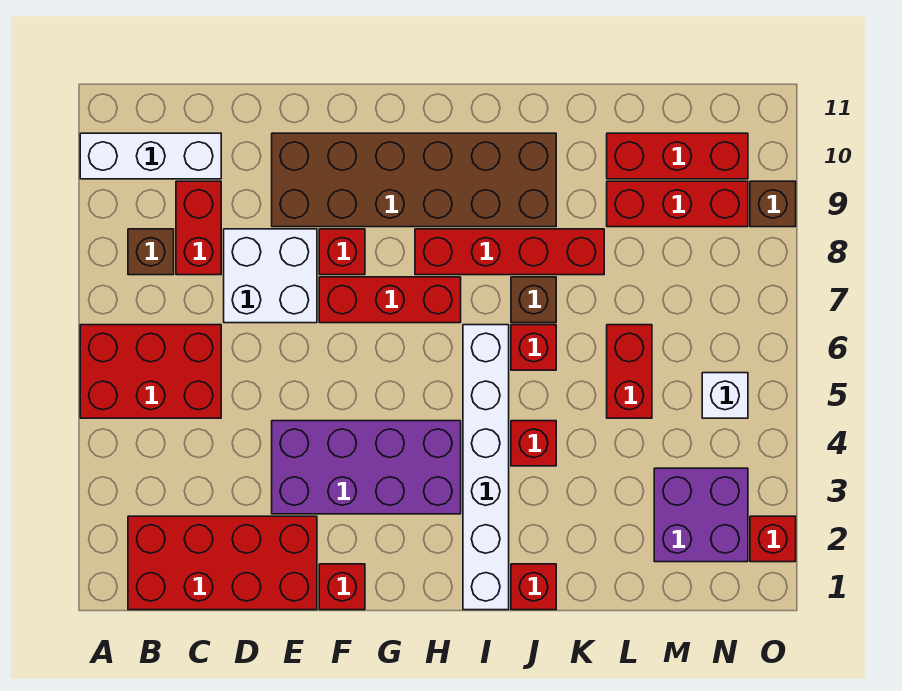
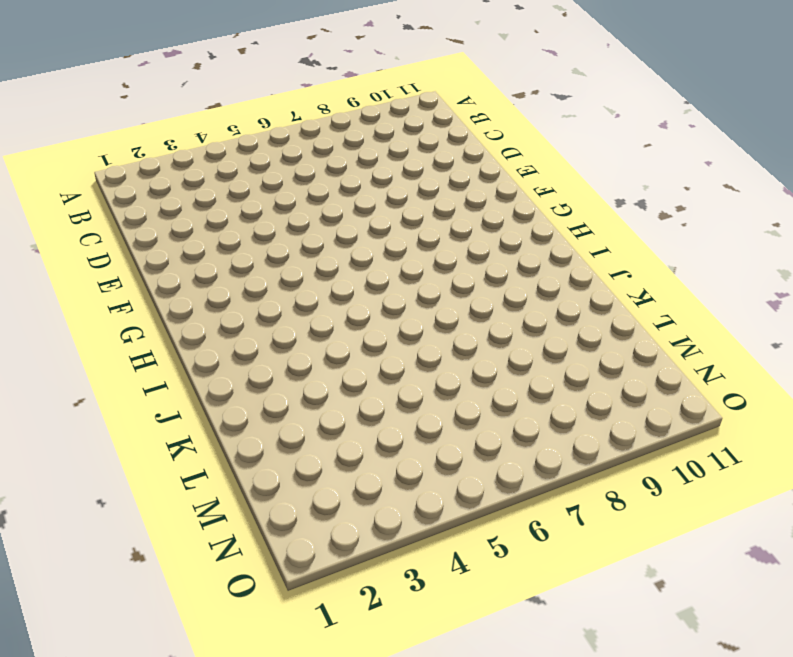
none -> red 2x3 brick [80,325,221,418]
none -> white 1x3 brick [80,133,221,179]
none -> red 2x4 brick [128,516,317,610]

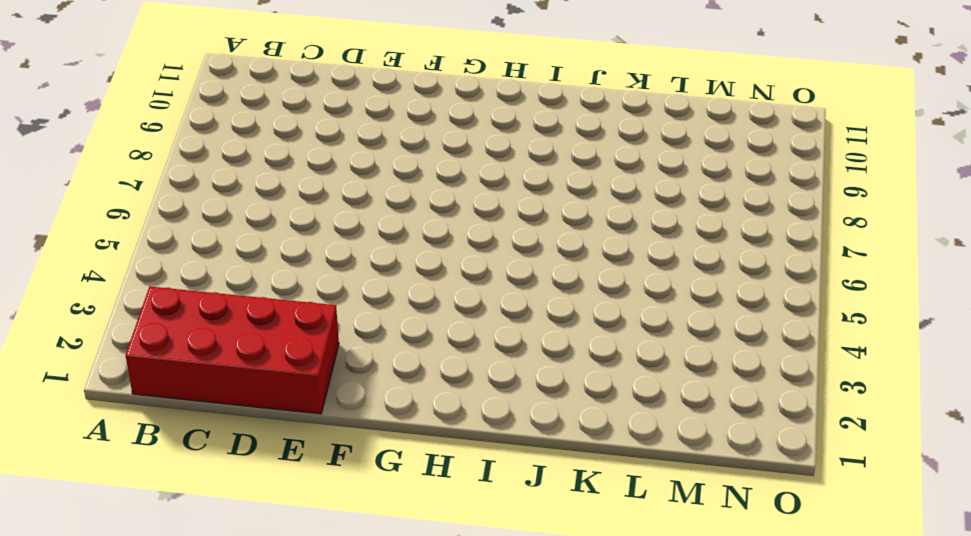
none -> red 2x3 brick [80,325,221,418]
none -> white 1x3 brick [80,133,221,179]
none -> brown 1x1 brick [128,229,174,275]

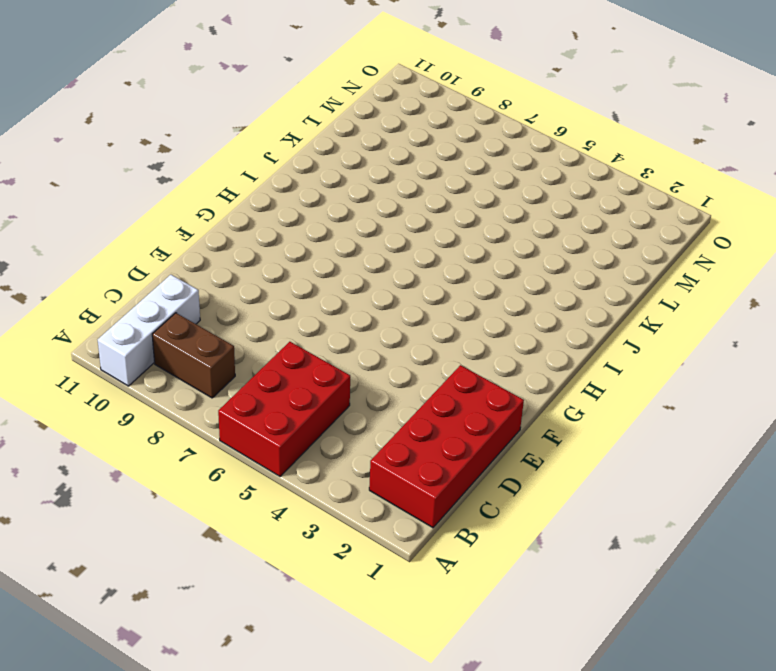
brown 1x2 brick [152,313,235,398] -> brown 1x1 brick [128,229,174,275]
none -> red 1x2 brick [176,181,221,275]
none -> white 2x2 brick [224,229,317,323]
none -> purple 2x4 brick [272,421,461,514]

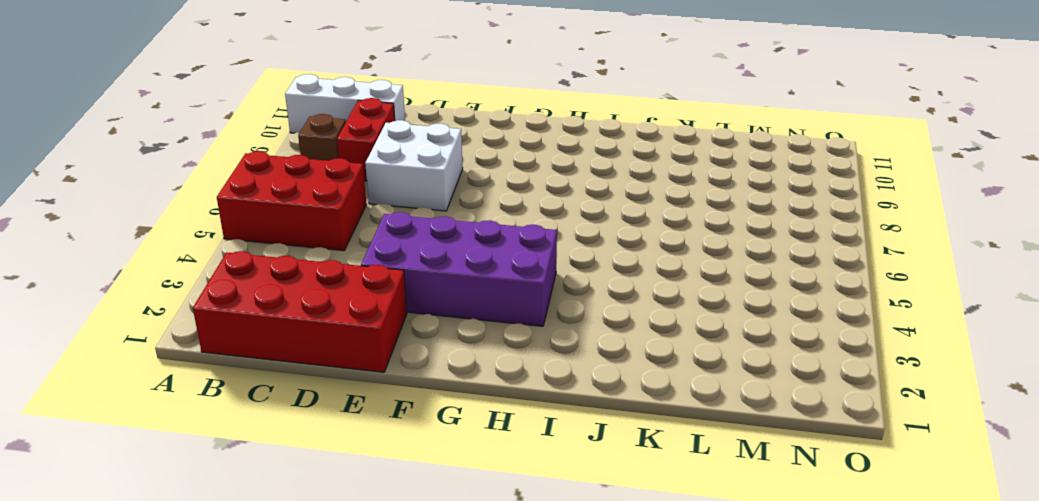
none -> brown 2x6 brick [272,133,556,227]
none -> red 1x1 brick [319,564,365,610]
none -> red 1x3 brick [319,277,461,323]

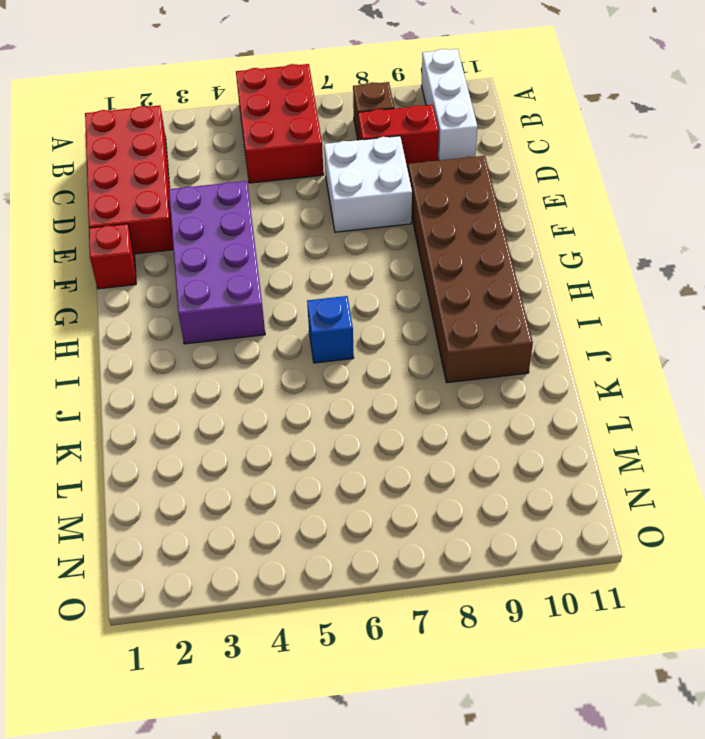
blue 1x1 brick [307,296,354,363] -> white 1x6 brick [463,325,509,610]
none -> red 1x3 brick [319,277,461,323]
none -> red 1x1 brick [319,229,365,275]
none -> red 1x4 brick [415,229,604,275]

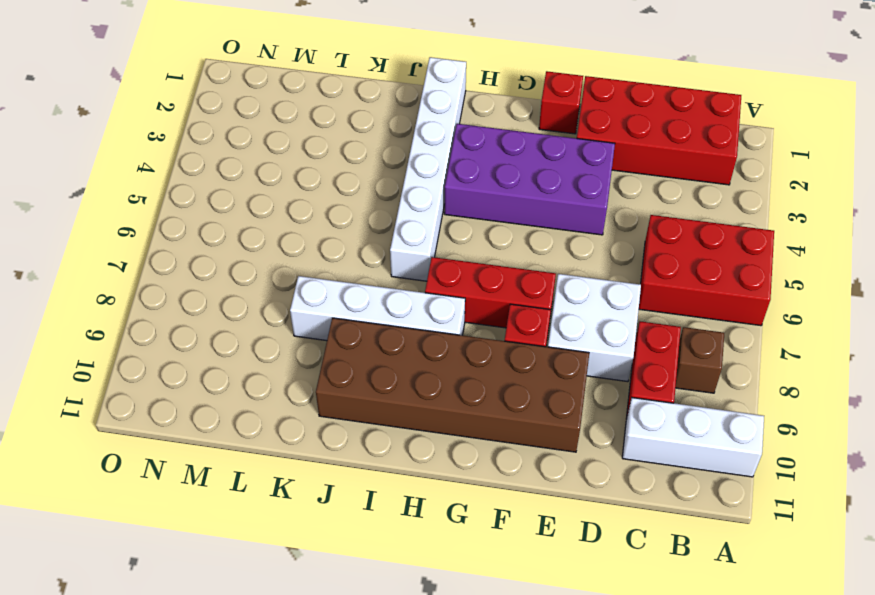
white 1x4 brick [290,276,465,341] -> red 1x4 brick [415,229,604,275]
none -> red 1x1 brick [511,564,556,610]
none -> red 1x1 brick [511,421,556,466]
none -> red 1x1 brick [511,325,556,370]

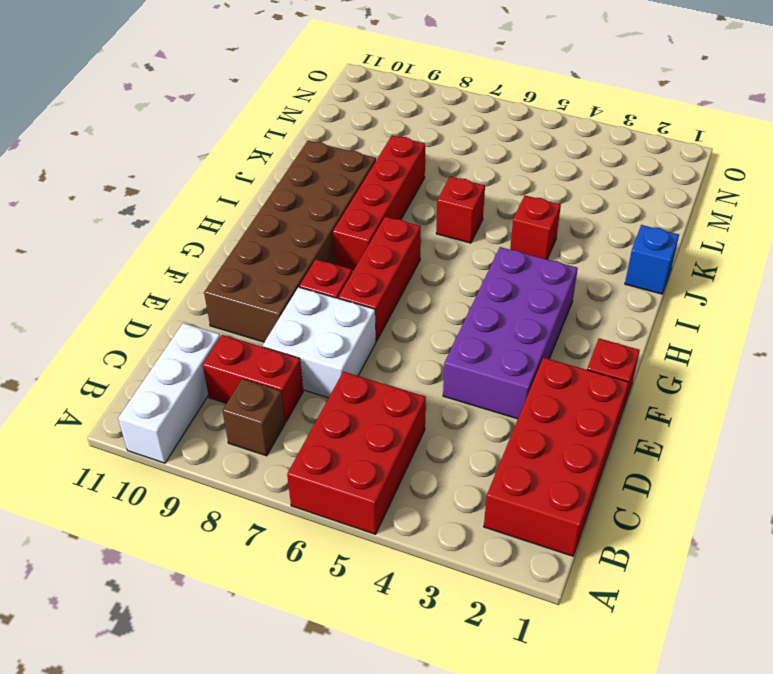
blue 1x1 brick [625,225,679,294] -> red 1x1 brick [511,564,556,610]
none -> white 1x6 brick [463,325,509,610]
none -> brown 1x1 brick [511,277,556,323]
none -> red 1x2 brick [607,325,652,418]

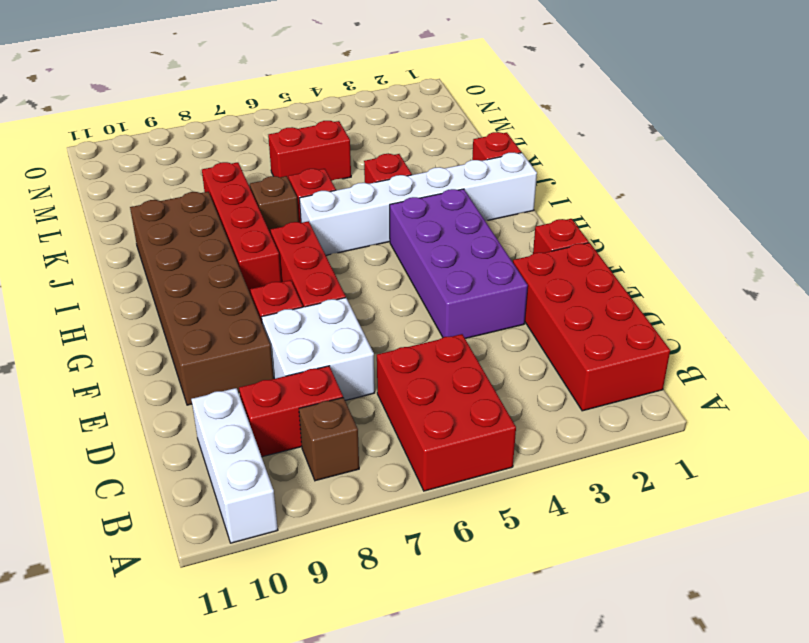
none -> red 1x3 brick [607,181,748,227]
none -> red 1x3 brick [607,133,748,179]
none -> purple 2x2 brick [654,468,748,562]

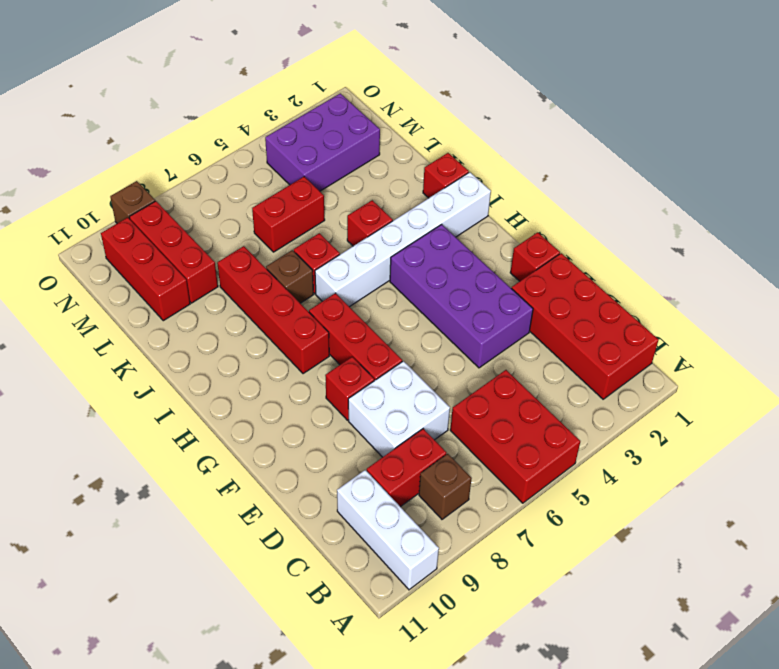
purple 2x3 brick [265,93,380,191] -> purple 2x2 brick [654,468,748,562]
none -> brown 2x6 brick [272,133,556,227]
none -> white 1x1 brick [702,373,748,418]
none -> red 1x1 brick [750,516,796,562]

